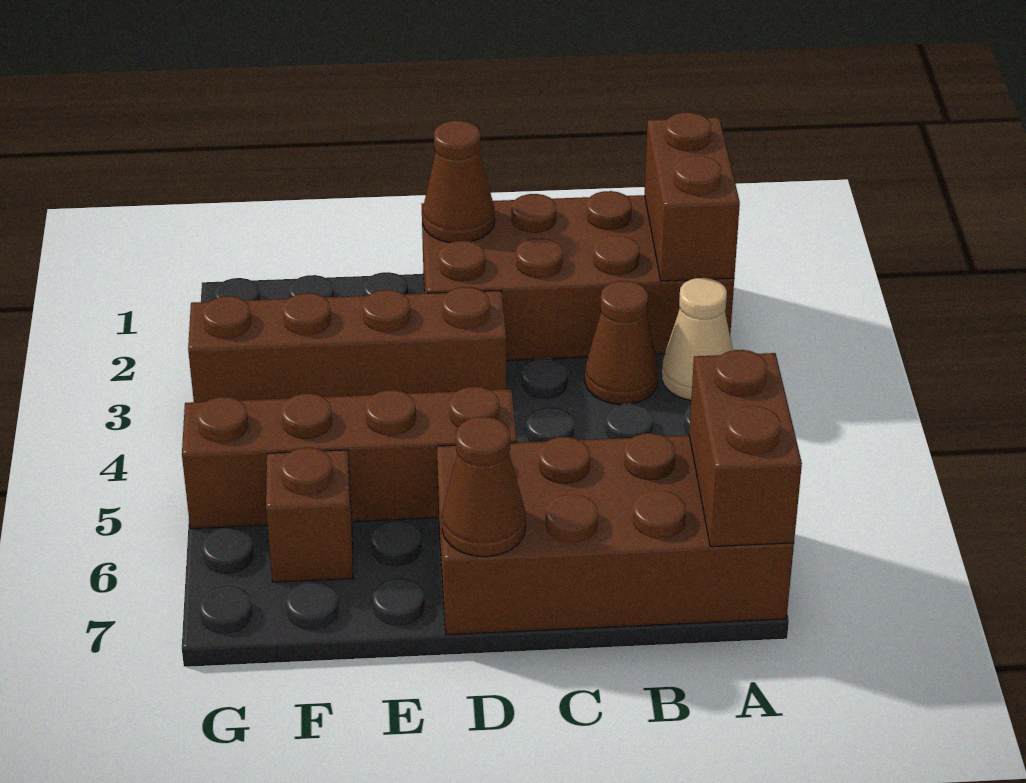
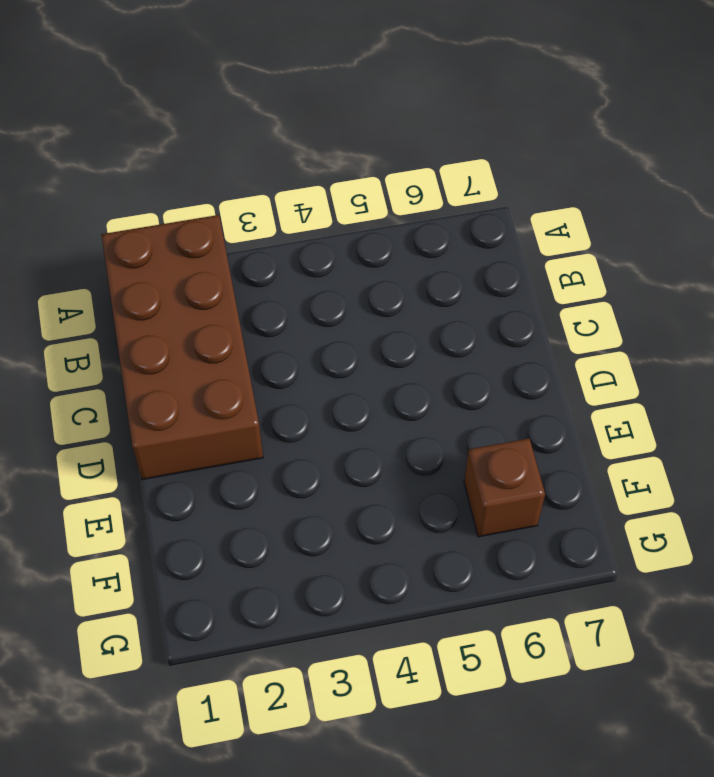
none -> tan 1x1 cone [662,278,733,400]
none -> brown 2x4 brick [437,433,794,635]

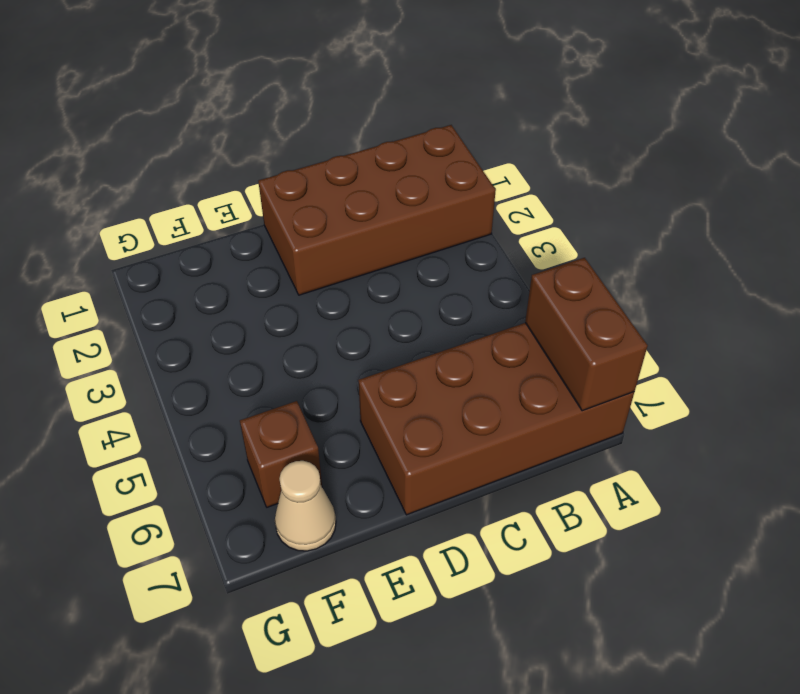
tan 1x1 cone [275,461,336,551] -> tan 1x1 cone moved to [662,278,733,400]
none -> brown 1x1 cone [585,281,659,404]
none -> brown 1x4 brick [188,287,506,402]

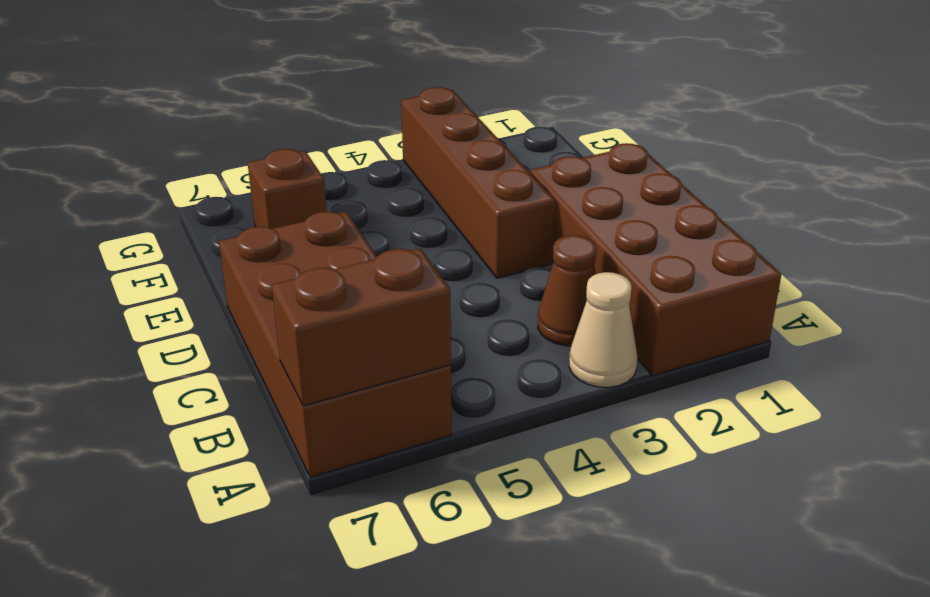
none -> brown 1x4 brick [182,387,517,529]
none -> brown 1x2 brick [645,112,740,281]

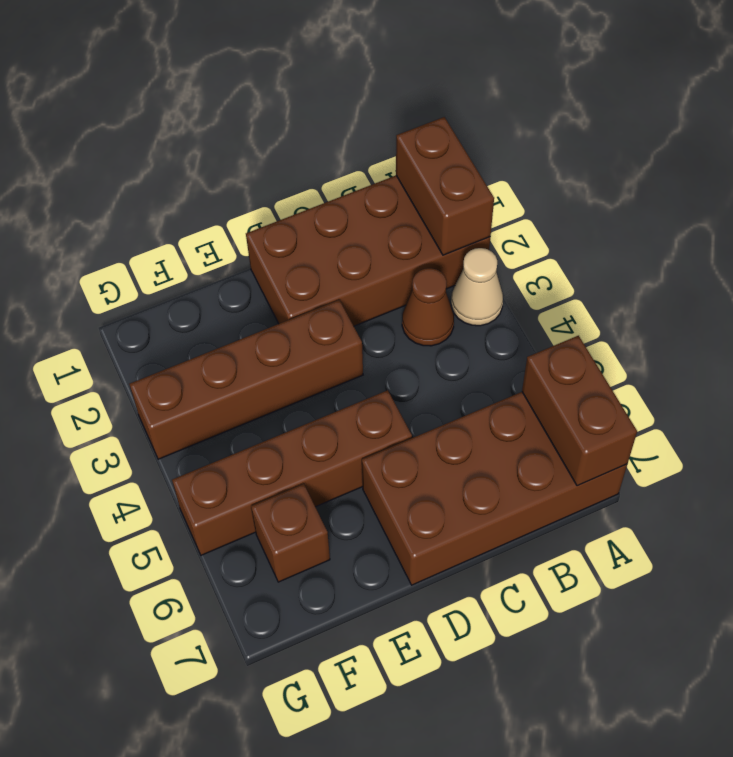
none -> brown 1x1 cone [422,121,495,243]
none -> brown 1x1 cone [442,417,526,557]

